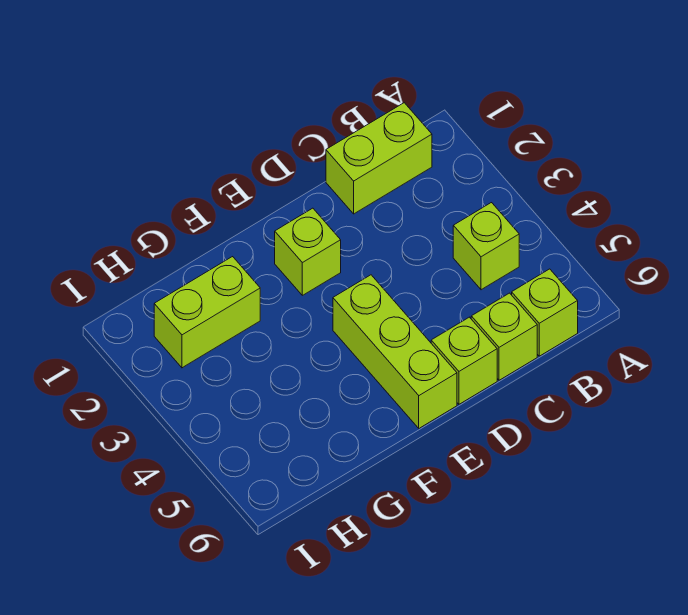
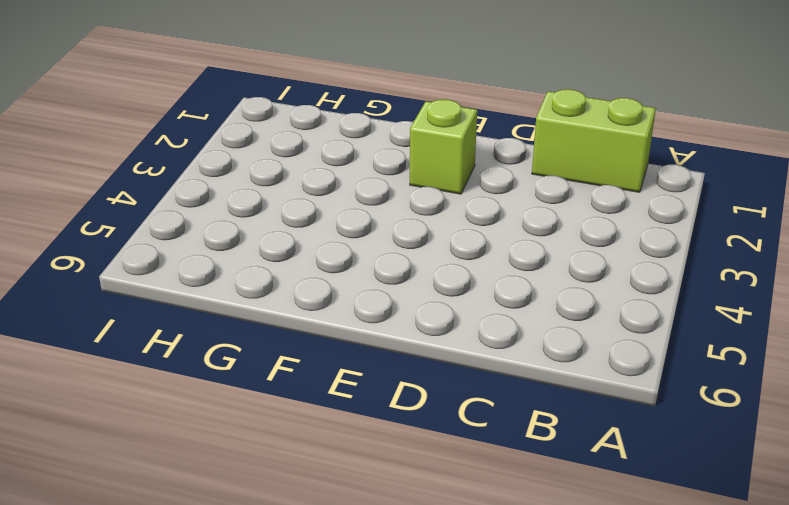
none -> lime 1x1 brick [453,203,519,290]
none -> lime 1x1 brick [512,269,578,356]

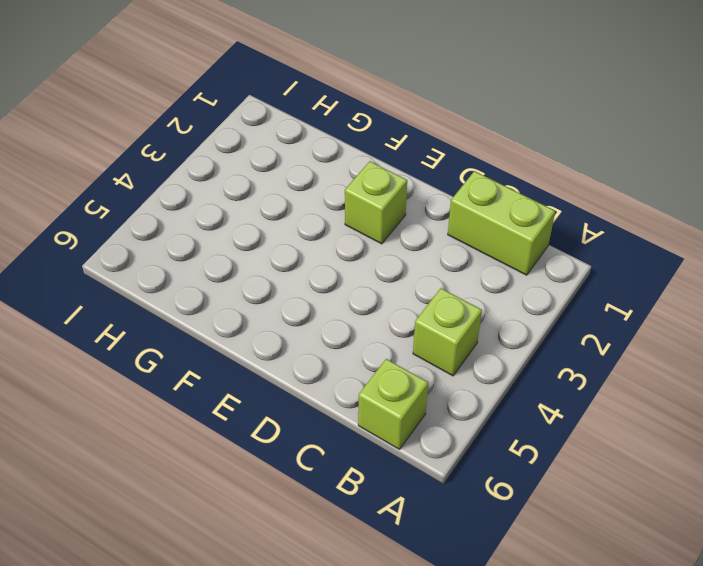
none -> lime 1x1 brick [471,293,537,380]
none -> lime 1x1 brick [431,317,497,404]

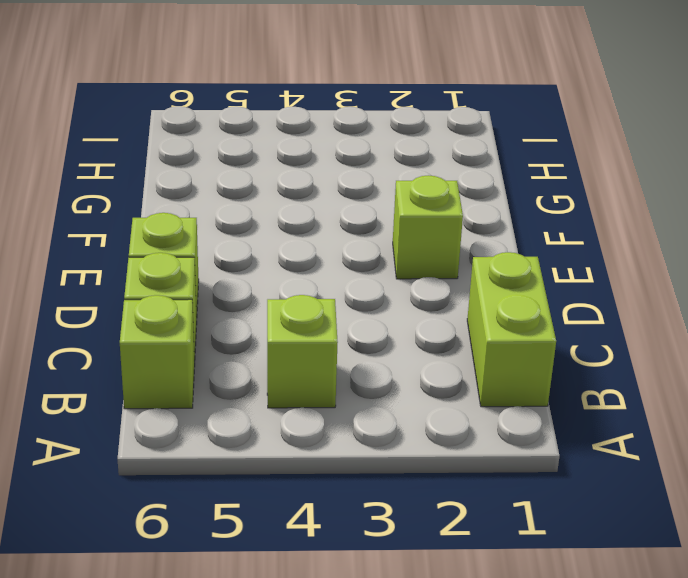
none -> lime 1x3 brick [333,275,457,428]
none -> lime 1x2 brick [154,257,260,368]

